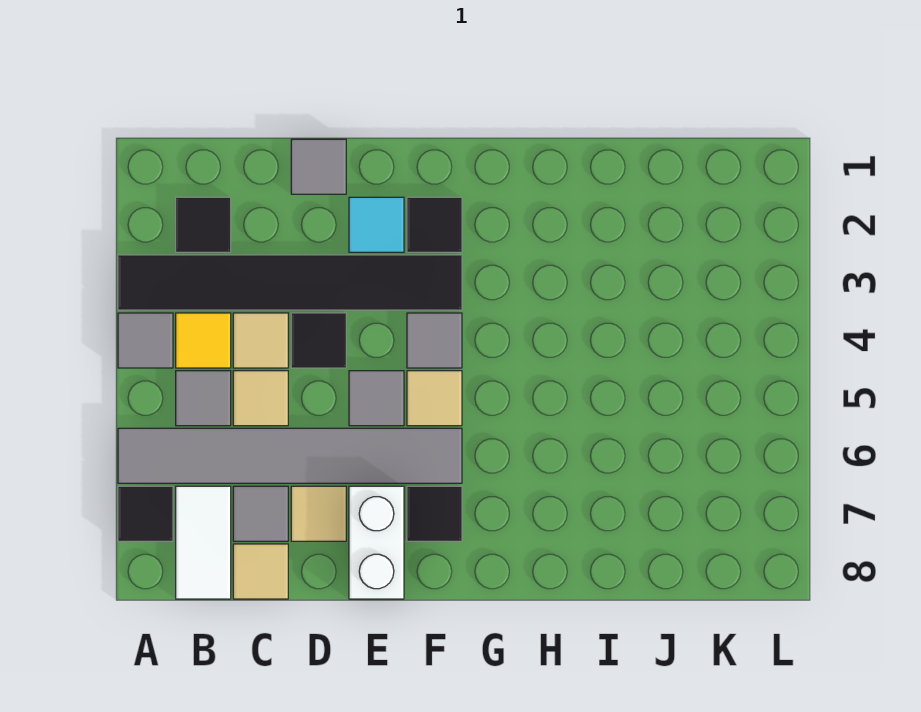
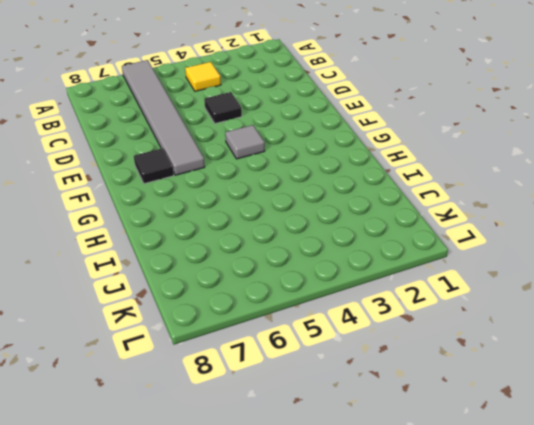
none -> black 1x6 tile [118,255,462,310]
none -> grey 1x1 tile [118,313,173,368]
none -> black 1x1 tile [118,486,173,541]

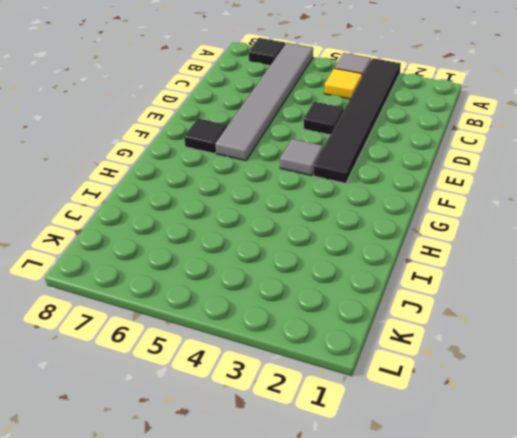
none -> black 1x1 tile [176,197,231,252]
none -> grey 1x1 tile [176,371,231,426]
none -> white 1x2 tile [176,486,231,599]

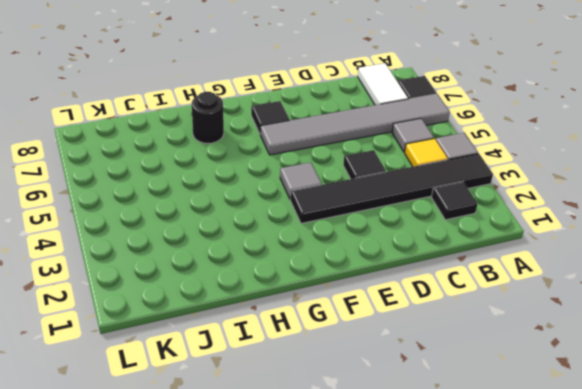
black 1x1 round brick [192,92,224,143] -> none
none -> tan 1x1 tile [233,313,288,368]
none -> tan 1x1 tile [233,371,288,426]
none -> grey 1x1 tile [233,486,288,541]

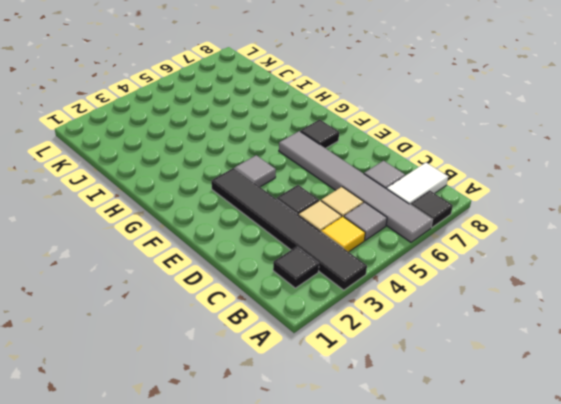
none -> grey 1x1 tile [118,313,173,368]
none -> tan 1x1 tile [233,544,288,599]
none -> grey 1x1 tile [291,139,346,194]

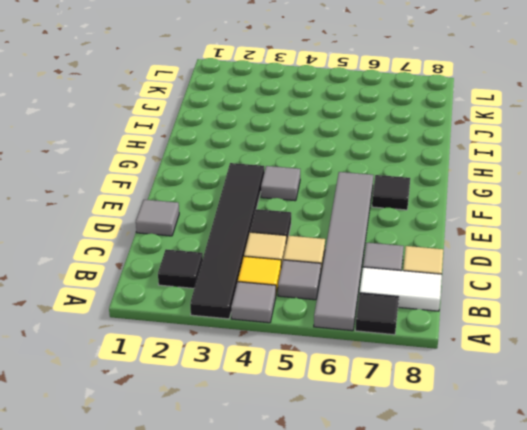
none -> tan 1x1 tile [291,486,346,541]
none -> cyan 1x1 tile [349,197,404,252]
none -> grey 1x1 tile [349,371,404,426]

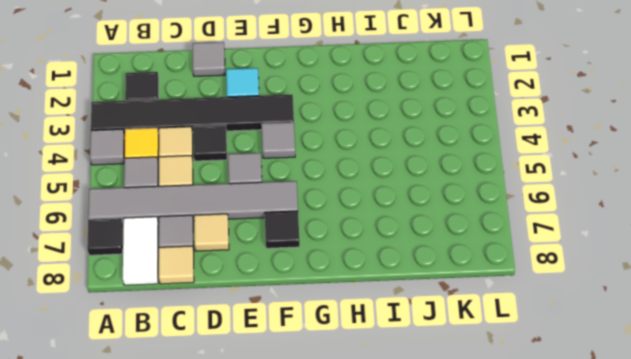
none -> white 1x2 brick [349,486,404,599]
none -> black 1x1 tile [407,197,462,252]
none -> tan 1x1 tile [407,371,462,426]

